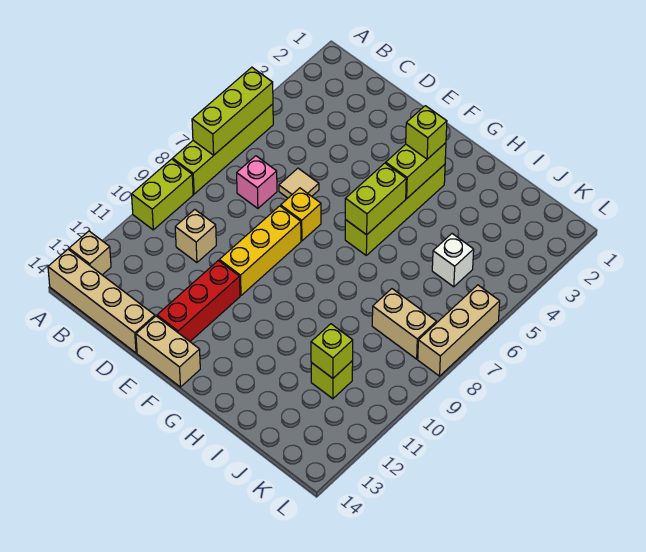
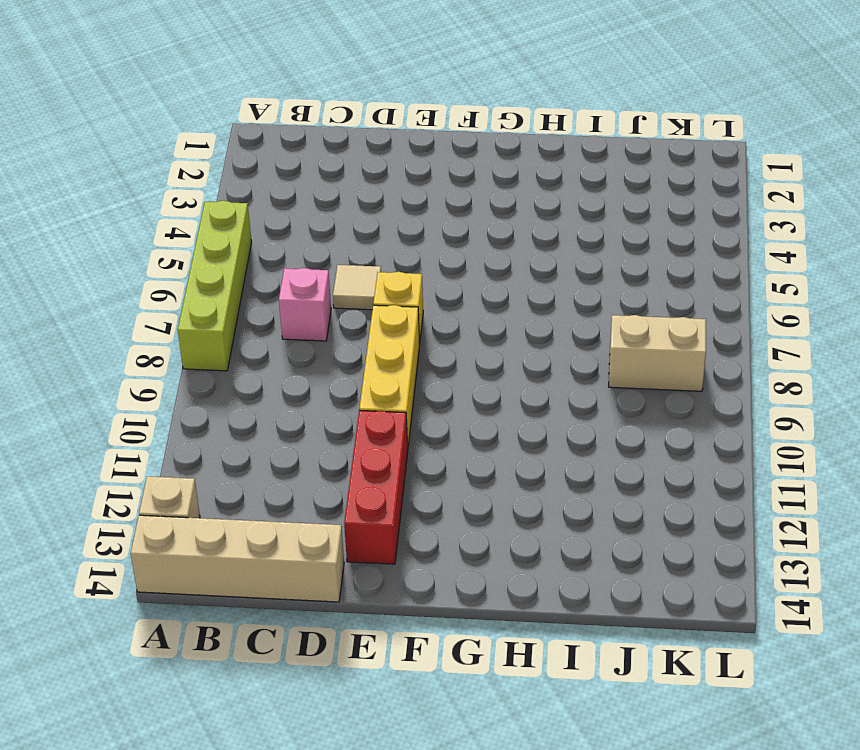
none -> lime 1x2 brick [132,159,193,230]
none -> tan 1x1 brick [175,209,216,262]
none -> tan 1x2 brick [136,316,200,387]

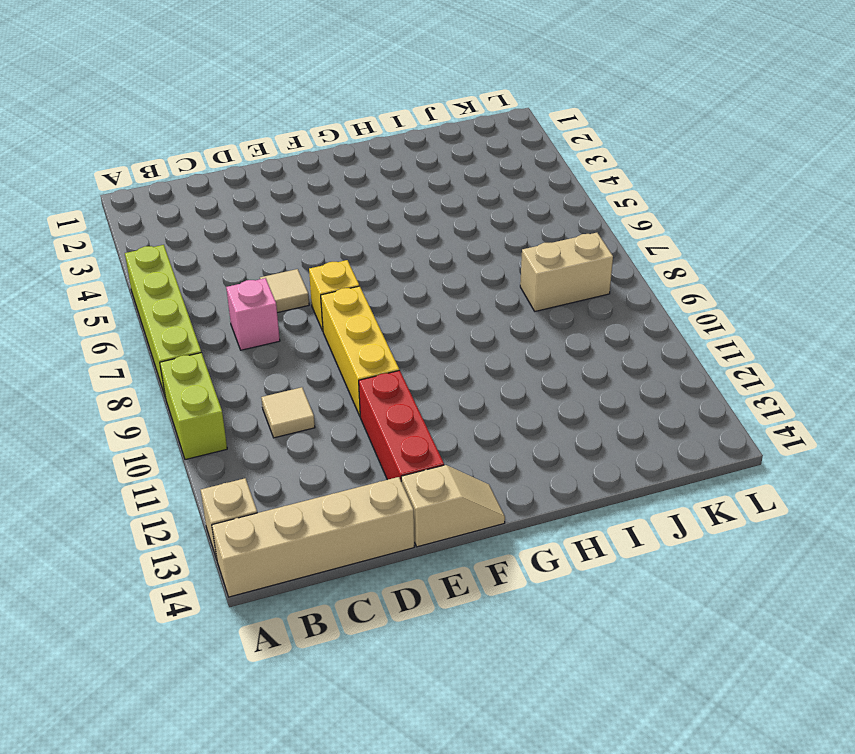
tan 1x1 tile [261,387,315,438] -> tan 1x1 brick [175,209,216,262]
tan 1x2 slope [401,465,505,547] -> tan 1x2 brick [136,316,200,387]
none -> lime 1x4 brick [345,164,445,255]
none -> white 1x1 brick [432,234,474,287]
none -> lime 1x1 brick [311,361,353,399]

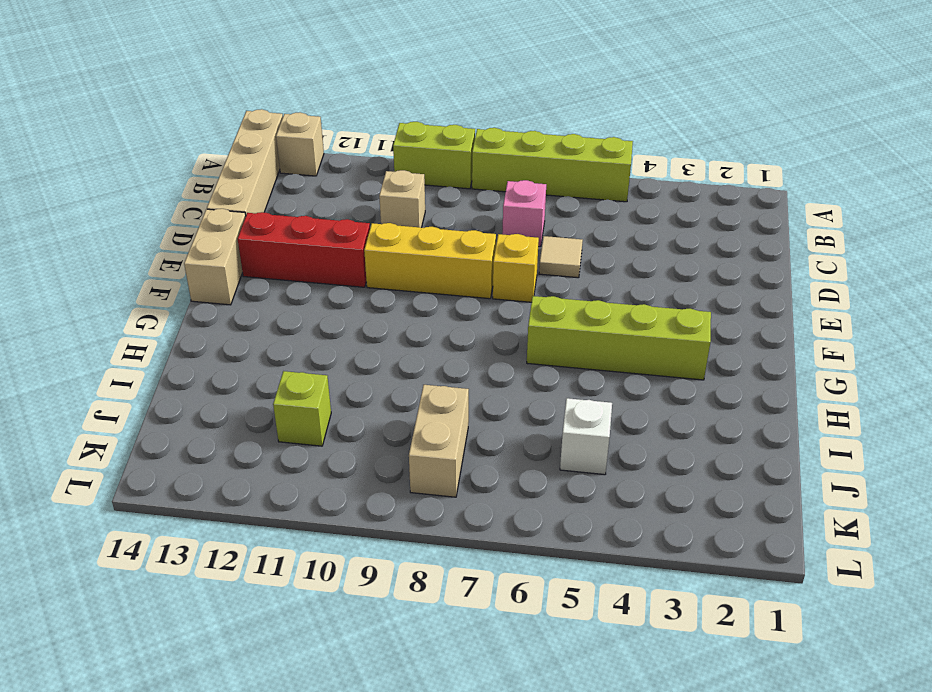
none -> tan 1x3 brick [418,285,500,376]
none -> lime 1x3 brick [192,67,273,155]
none -> lime 1x2 brick [386,143,446,199]

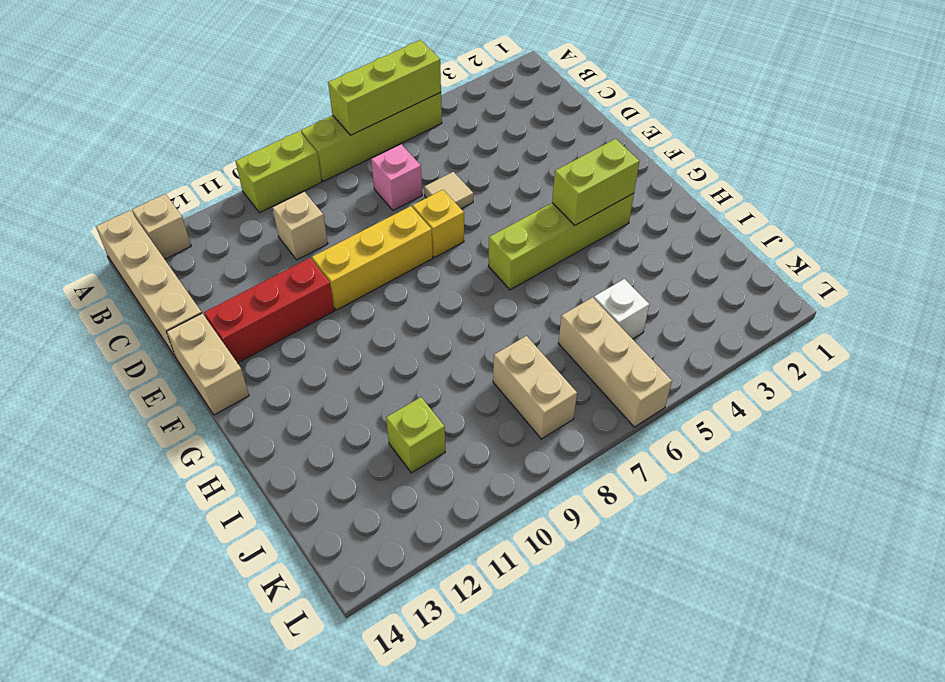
tan 1x3 brick [558,297,672,427] -> tan 1x3 brick turned to [418,285,500,376]
none -> lime 1x2 brick [345,163,406,235]
none -> lime 1x1 brick [311,324,353,378]
none -> lime 1x1 brick [406,106,447,159]

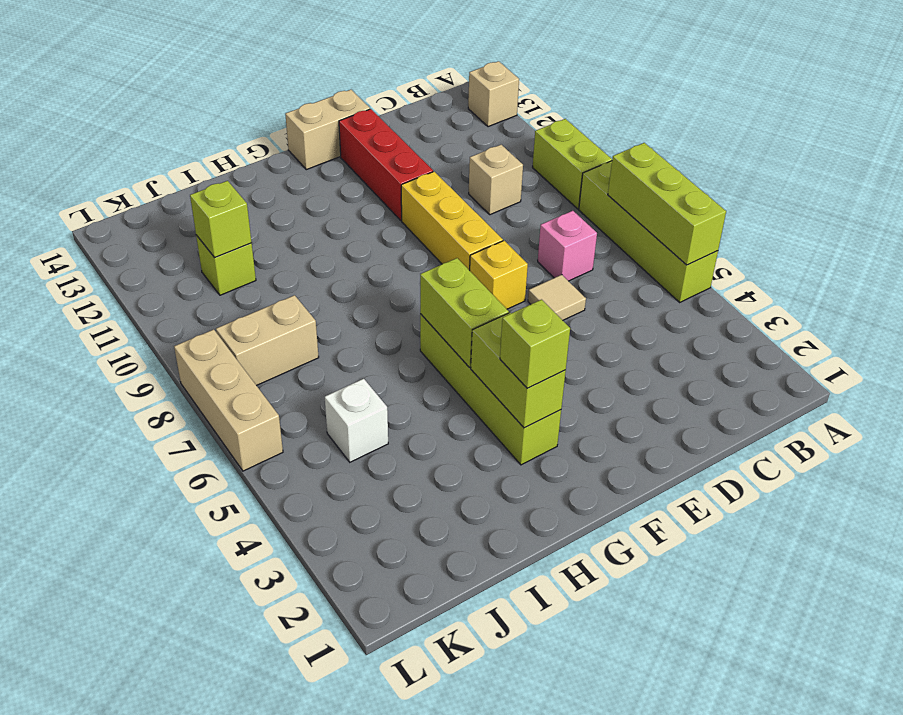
none -> tan 1x4 brick [48,249,155,353]

